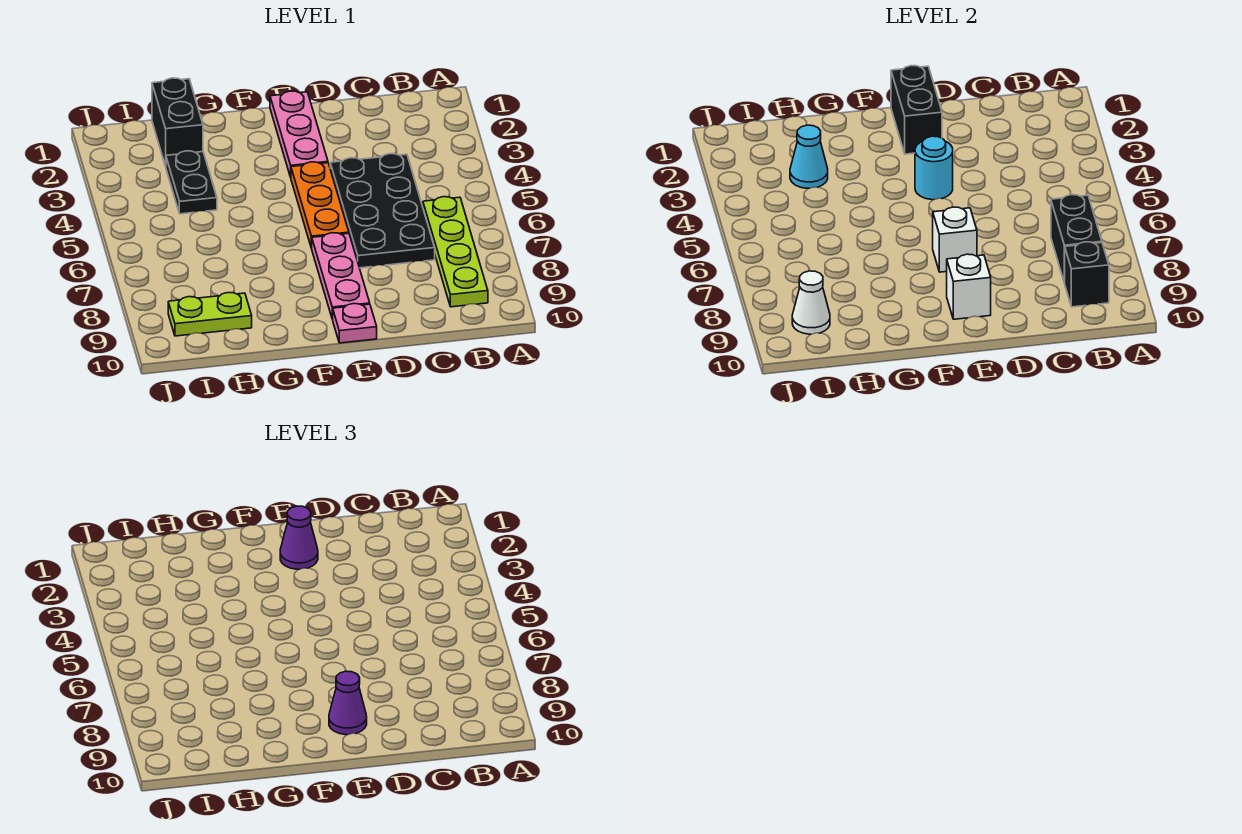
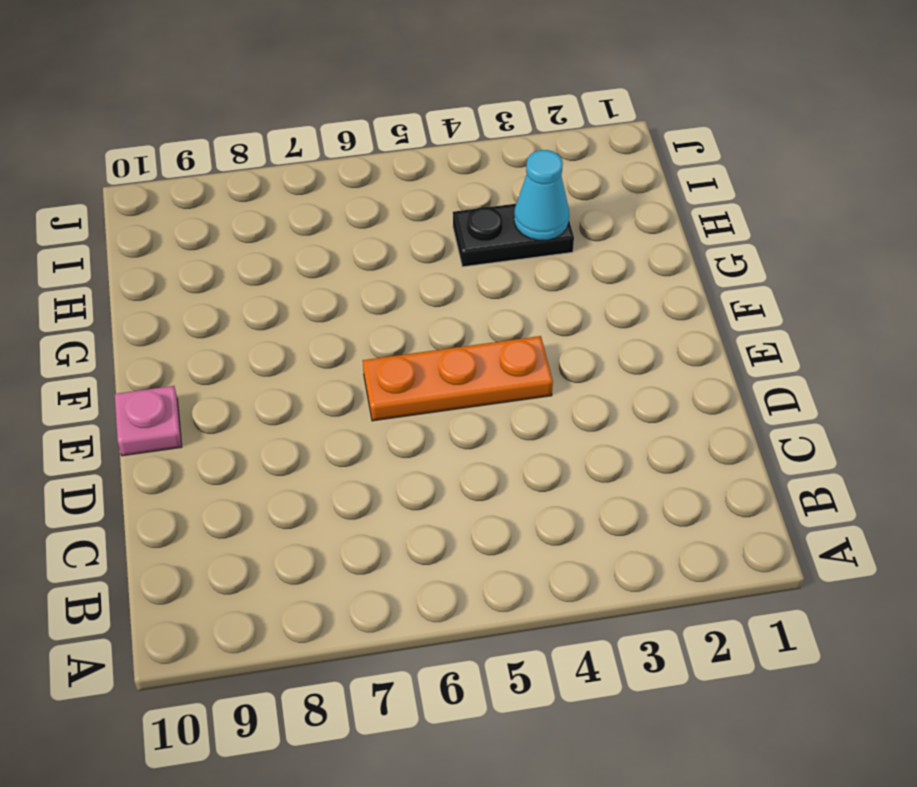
none -> lime 1x4 plate [423,197,488,307]
none -> black 2x4 plate [330,154,435,268]
none -> pink 1x3 plate [270,91,328,177]

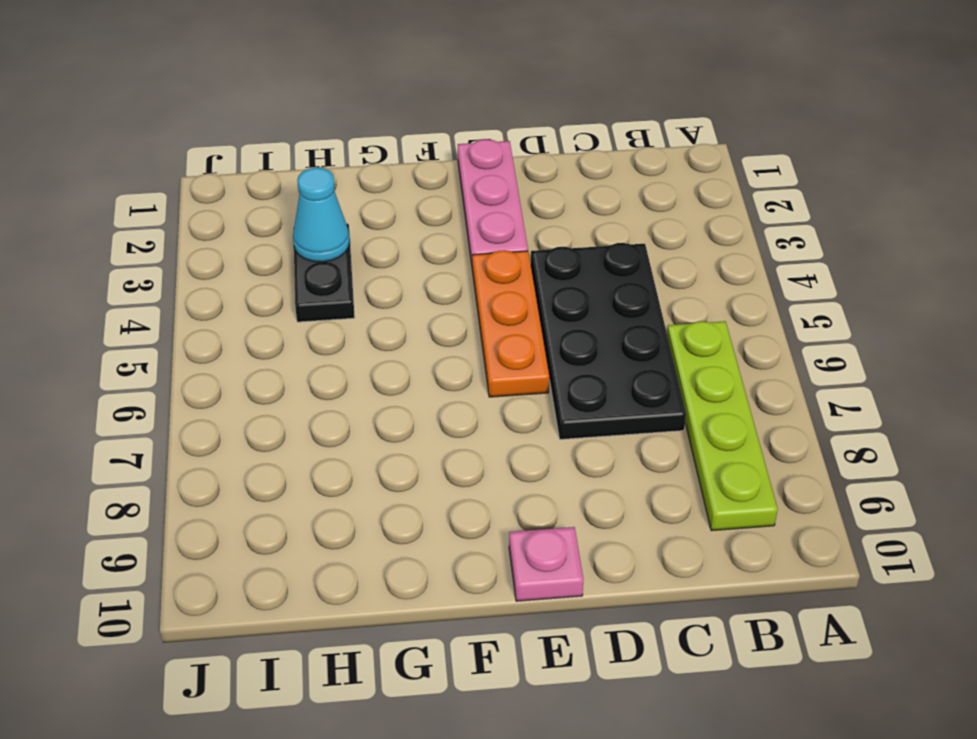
none -> pink 1x3 plate [312,233,370,319]
none -> black 1x2 brick [152,78,203,166]
none -> lime 1x2 plate [168,293,252,336]

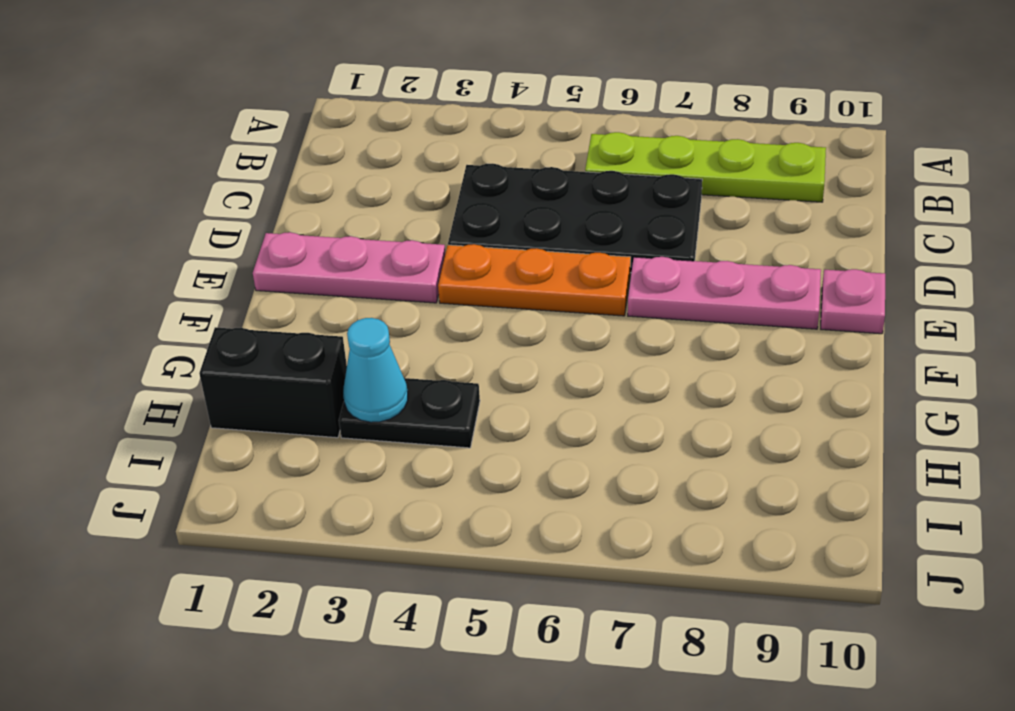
none -> lime 1x2 plate [168,293,252,336]
none -> black 1x2 brick [1051,195,1102,283]
none -> black 1x1 brick [1065,242,1109,307]

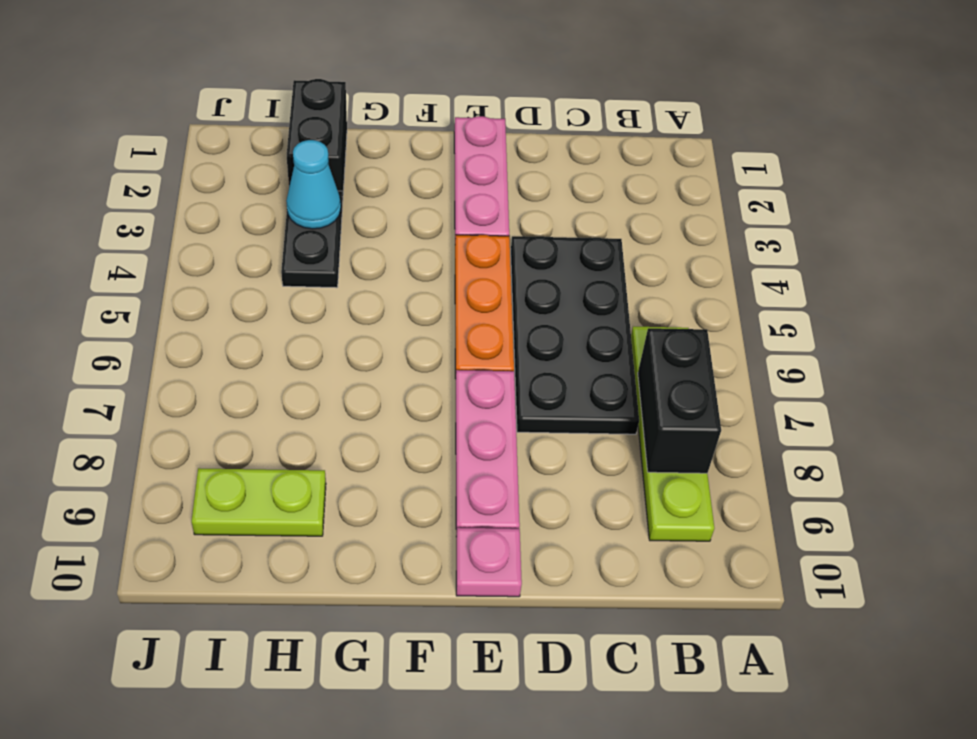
none -> black 1x1 brick [1065,242,1109,307]
none -> black 1x2 brick [891,66,942,154]
none -> cyan 1x1 round brick [915,136,953,200]

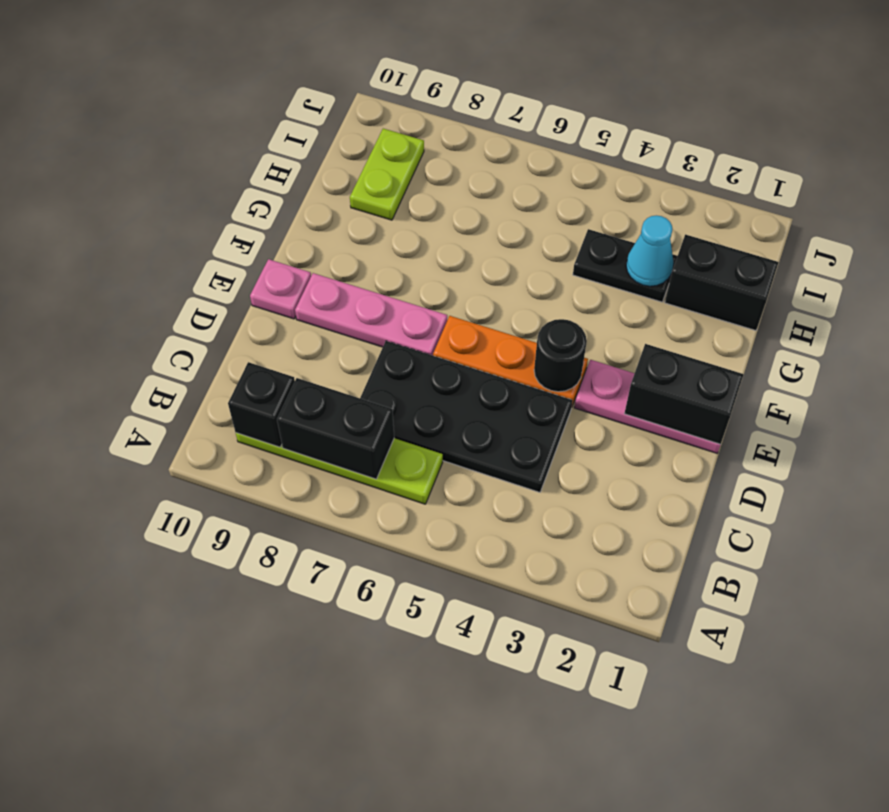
black 1x1 round brick [534,319,587,392] -> cyan 1x1 round brick [915,136,953,200]
none -> white 1x1 brick [933,207,977,272]
none -> white 1x1 brick [947,254,991,319]
none -> white 1x1 cone [792,271,830,334]

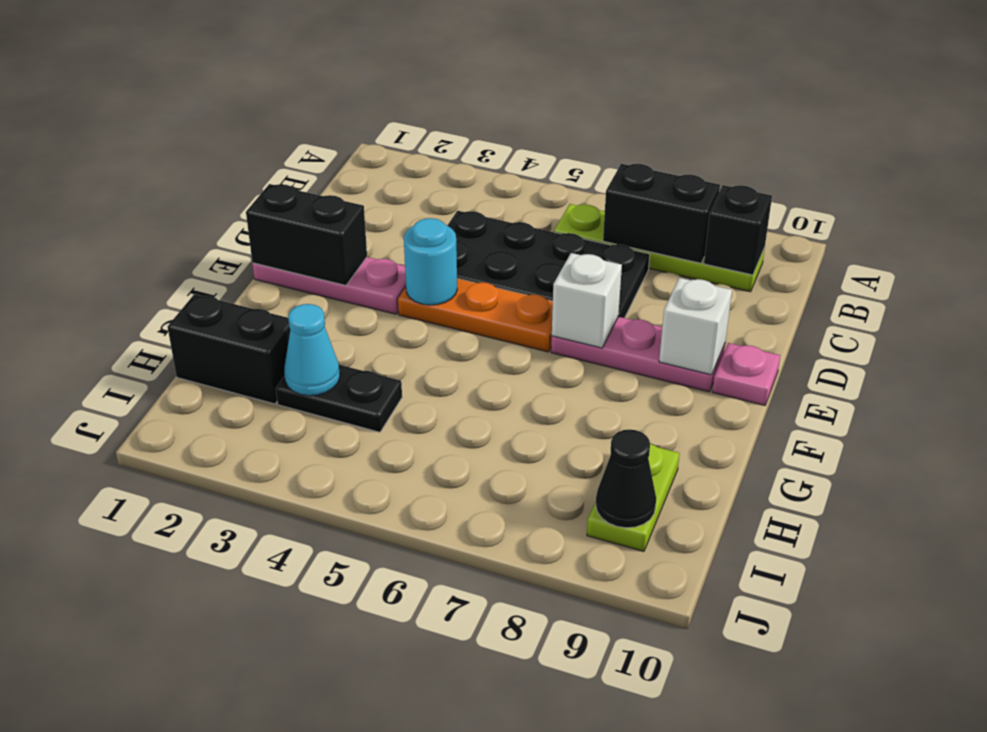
black 1x1 cone [596,429,656,528] -> white 1x1 cone [792,271,830,334]
none -> purple 1x1 cone [280,506,318,569]
none -> purple 1x1 cone [329,671,367,735]

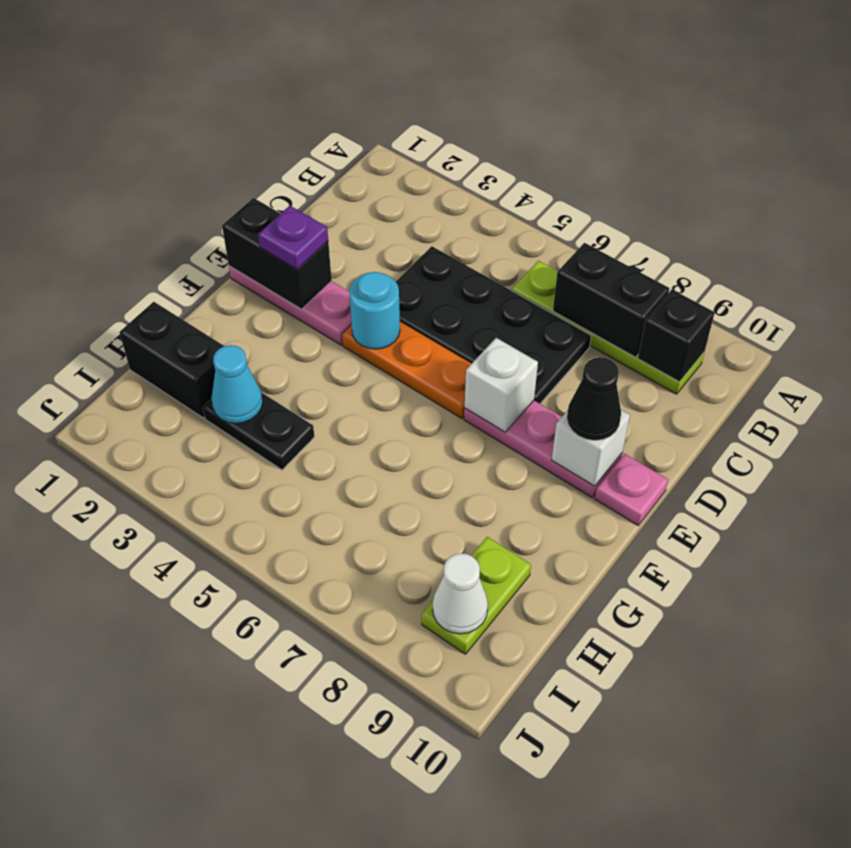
purple 1x1 plate [258,206,328,269] -> purple 1x1 cone [280,506,318,569]
black 1x1 cone [567,357,621,441] -> purple 1x1 cone [329,671,367,735]

